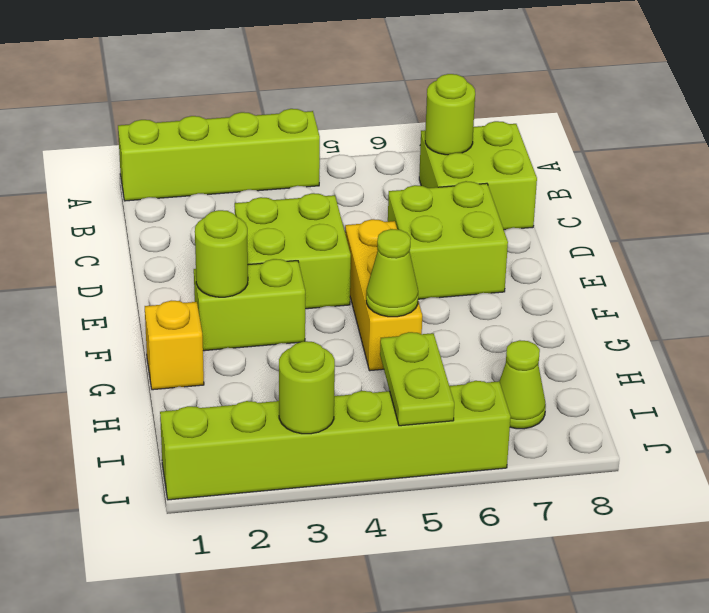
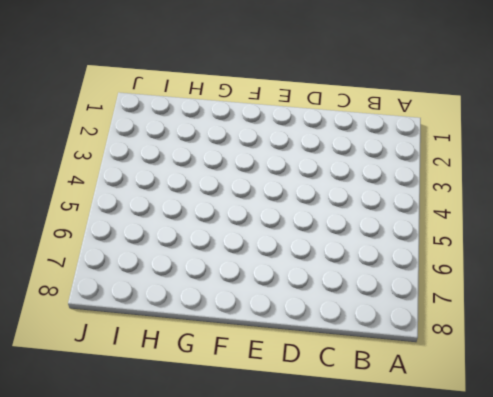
none -> lime 1x4 brick [118,109,320,201]
none -> lime 2x2 brick [419,121,537,230]
none -> lime 2x2 brick [235,193,351,309]

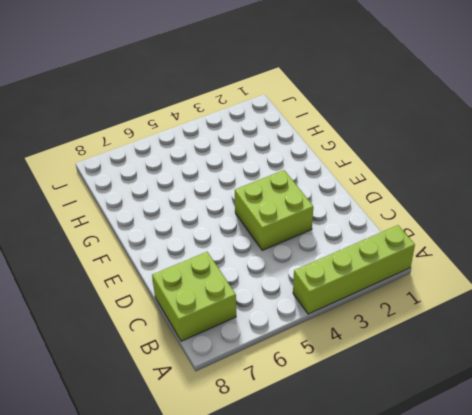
none -> lime 2x2 brick [388,181,508,299]
none -> yellow 1x3 brick [345,219,422,371]
none -> lime 1x2 brick [194,259,305,351]

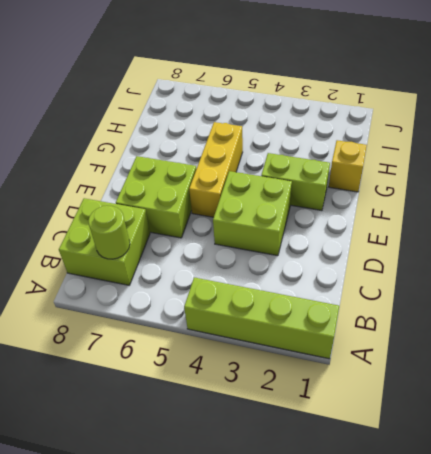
none -> lime 1x1 cone [499,340,546,429]
none -> lime 1x6 brick [160,381,511,500]
none -> lime 1x1 round brick [195,210,248,297]

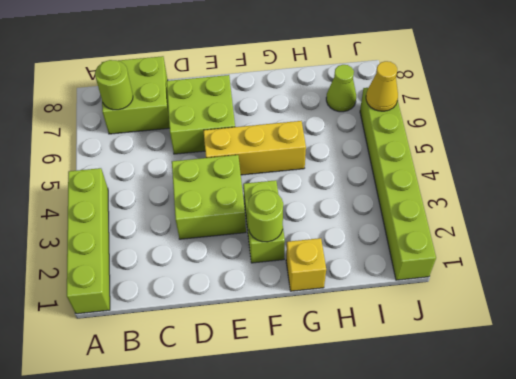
yellow 1x1 cone [366,61,398,111] -> none
none -> lime 1x1 cone [366,229,418,317]
none -> lime 1x2 plate [380,332,454,426]
none -> lime 1x1 round brick [279,341,335,434]

